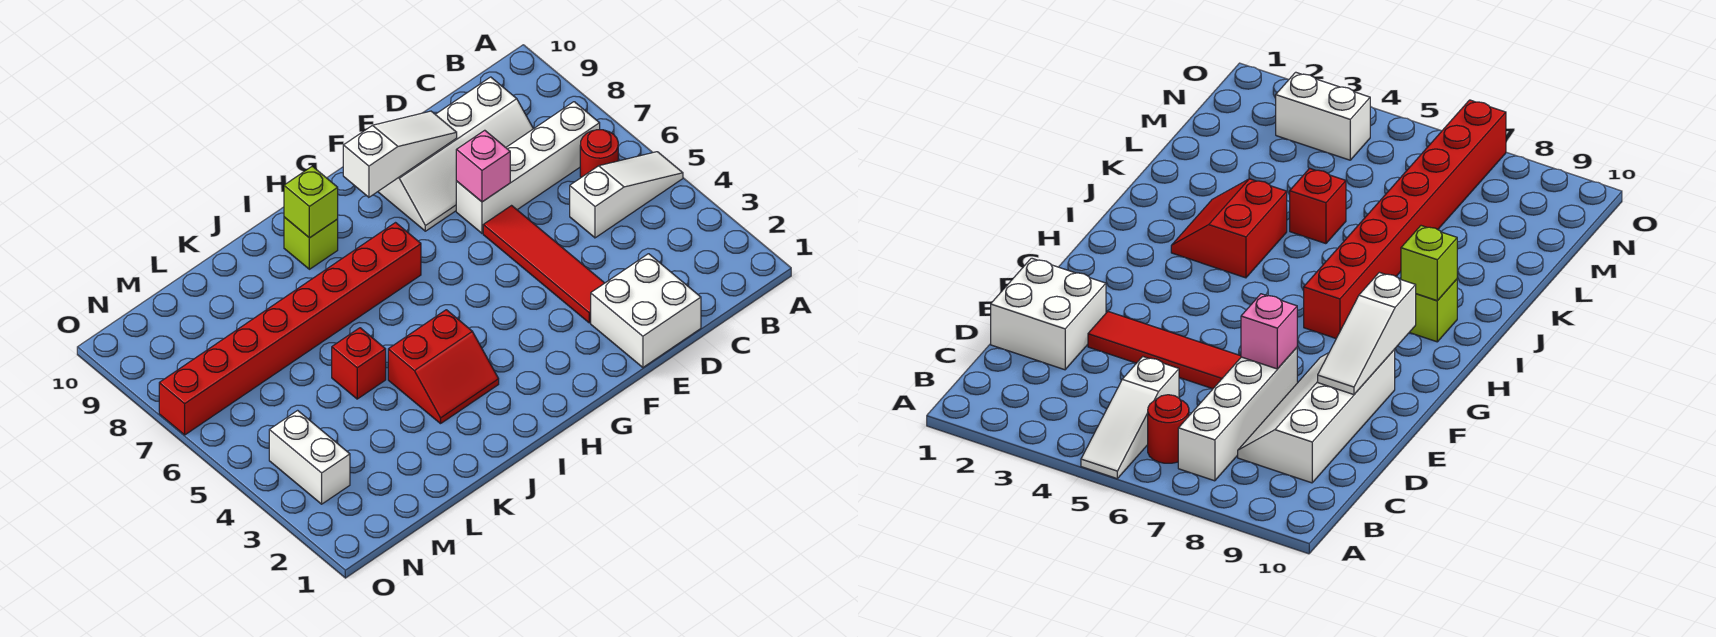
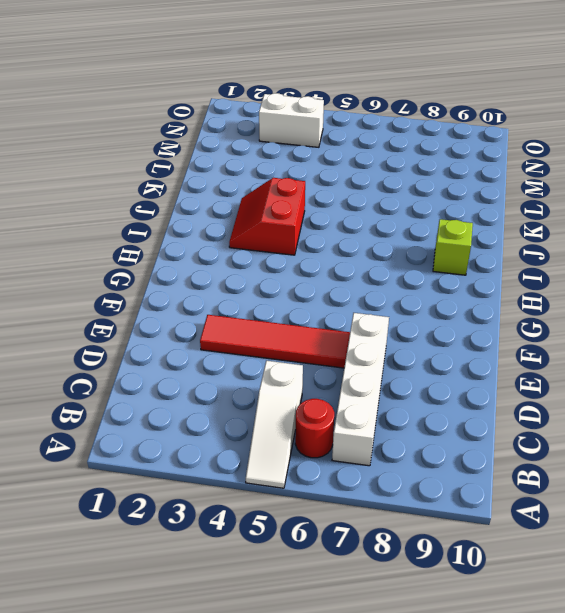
none -> white 2x4 slope [378,77,533,231]
none -> white 2x2 brick [591,254,701,367]
none -> red 1x8 brick [159,223,421,435]

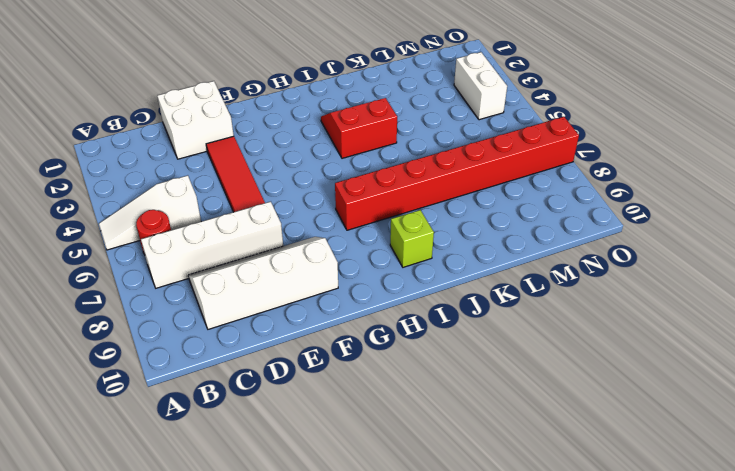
none -> red 1x1 brick [332,328,386,399]
none -> pink 1x1 brick [456,130,510,202]
none -> white 1x3 slope [343,111,457,197]

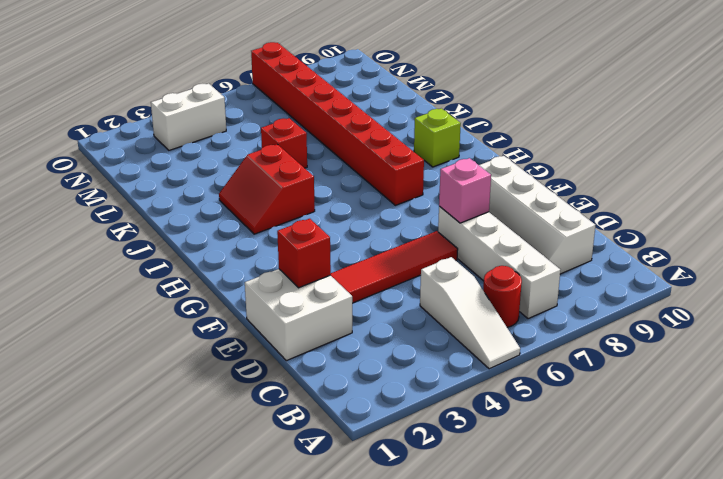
red 1x1 brick [277,219,331,288] -> none
none -> white 1x3 slope [343,111,457,197]
none -> lime 1x1 brick [284,166,338,238]

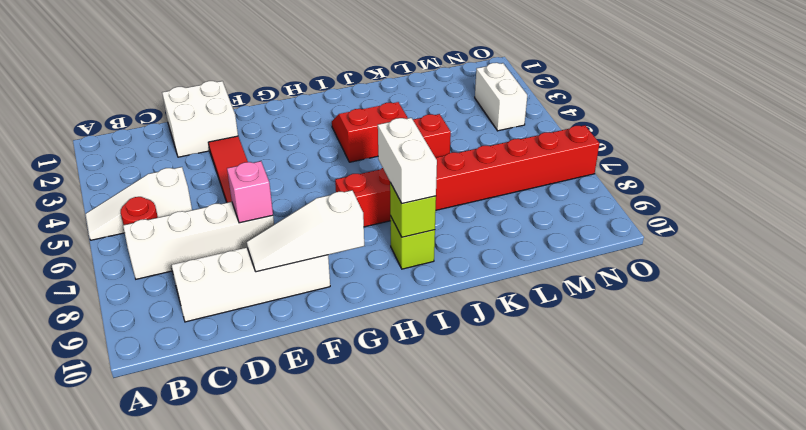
white 1x2 brick [378,118,437,203] -> none

